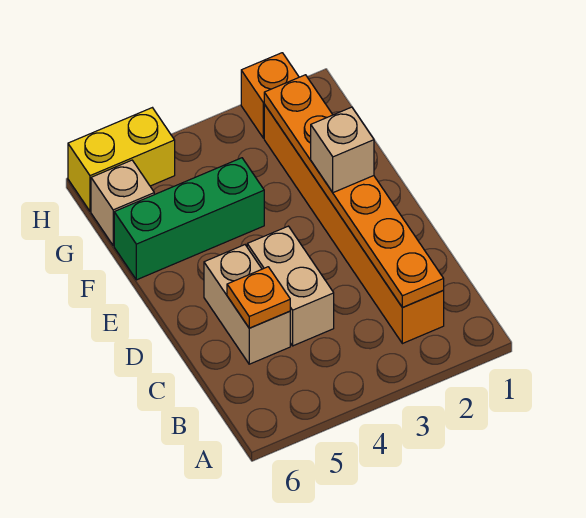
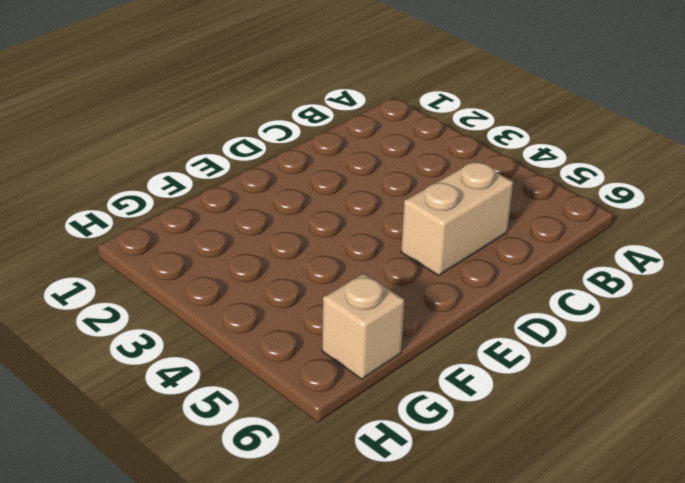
none -> orange 1x6 brick [264,104,444,344]
none -> tan 1x2 brick [247,226,334,346]

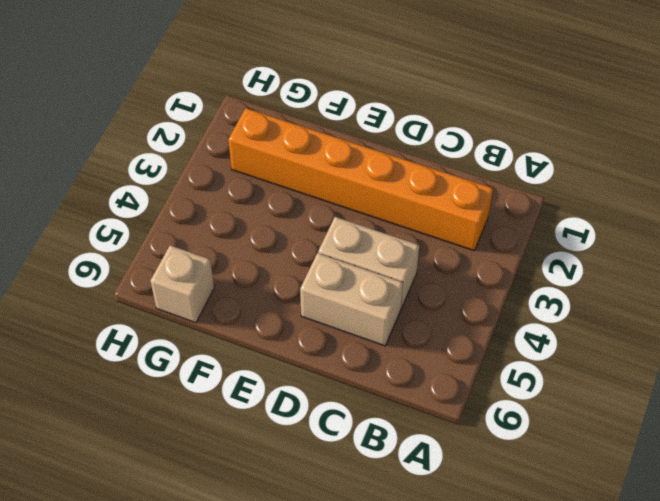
none -> green 1x3 brick [114,158,264,280]
none -> orange 1x1 brick [241,53,299,138]

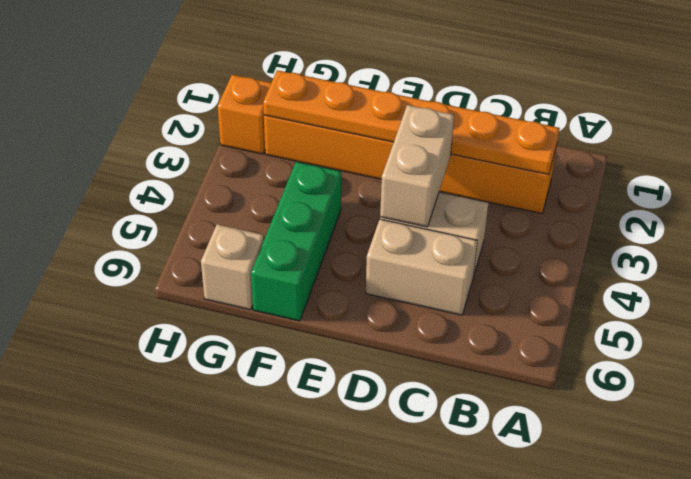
tan 1x2 brick [380,105,454,227] -> none
none -> yellow 1x2 brick [68,108,175,211]
none -> orange 1x1 plate [227,267,290,328]

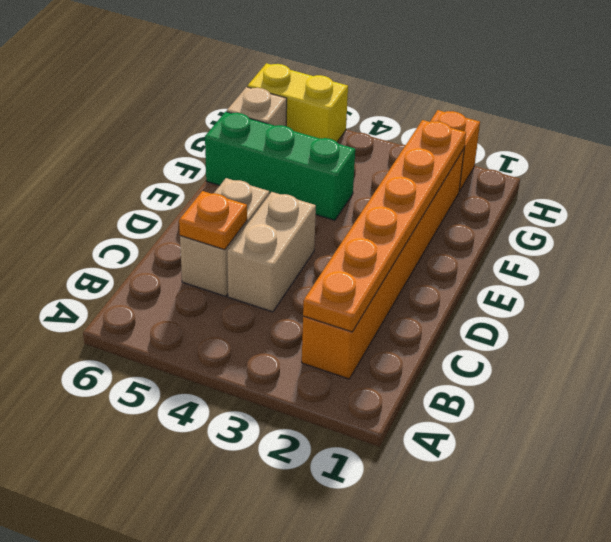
none -> tan 1x1 brick [311,107,374,193]

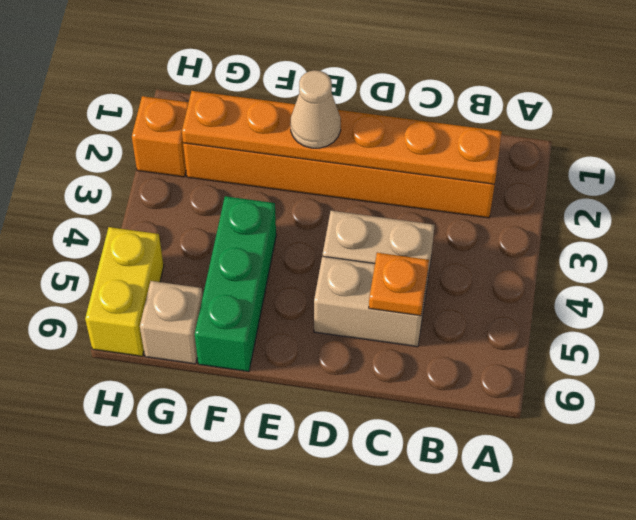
tan 1x1 cone [290,70,341,148] -> tan 1x1 brick [311,107,374,193]

